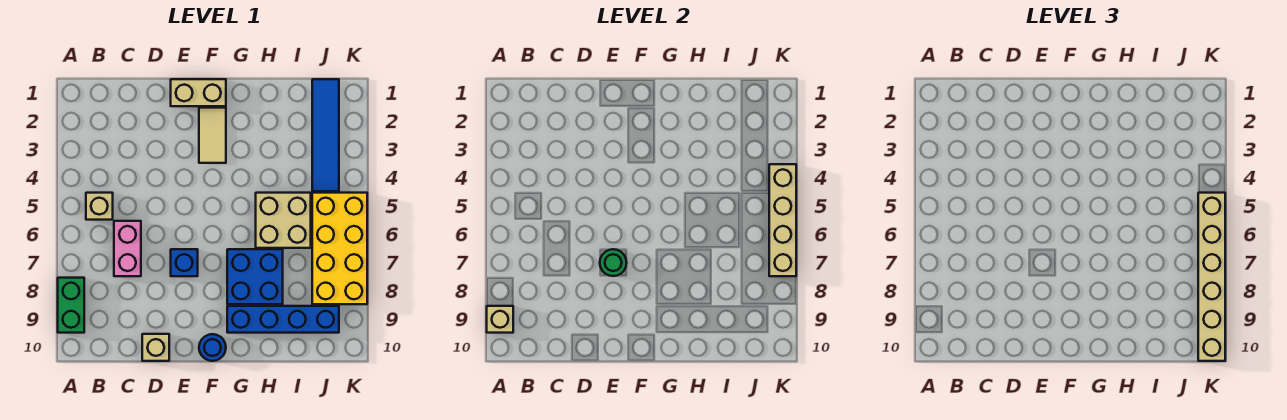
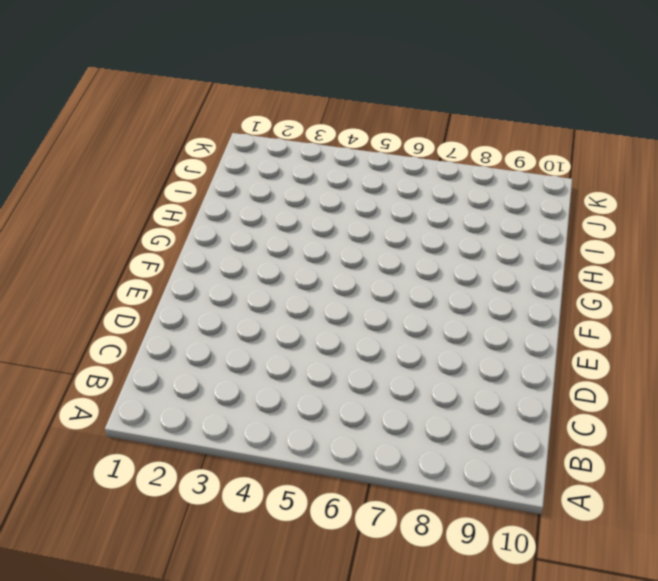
none -> green 1x2 brick [58,278,84,333]
none -> tan 1x1 brick [86,193,113,220]
none -> pink 1x2 brick [114,221,141,276]

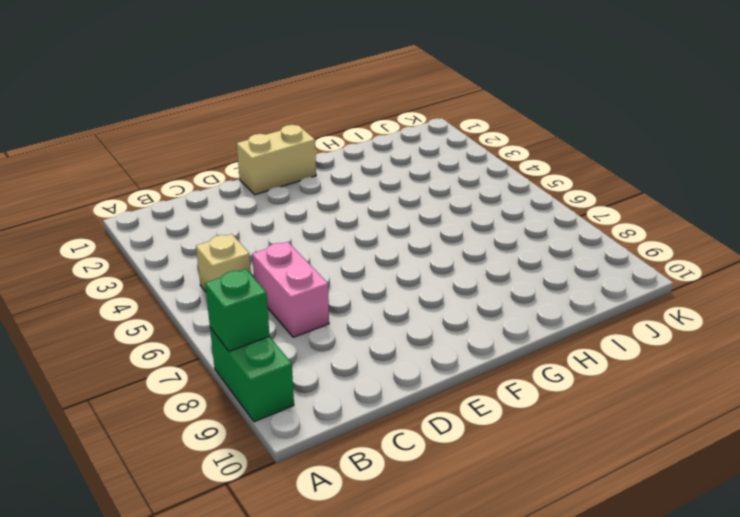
green 1x1 brick [205,269,270,351] -> none
none -> tan 1x1 brick [142,334,169,361]
none -> blue 1x1 brick [171,249,198,276]
none -> tan 1x2 tile [199,108,226,163]

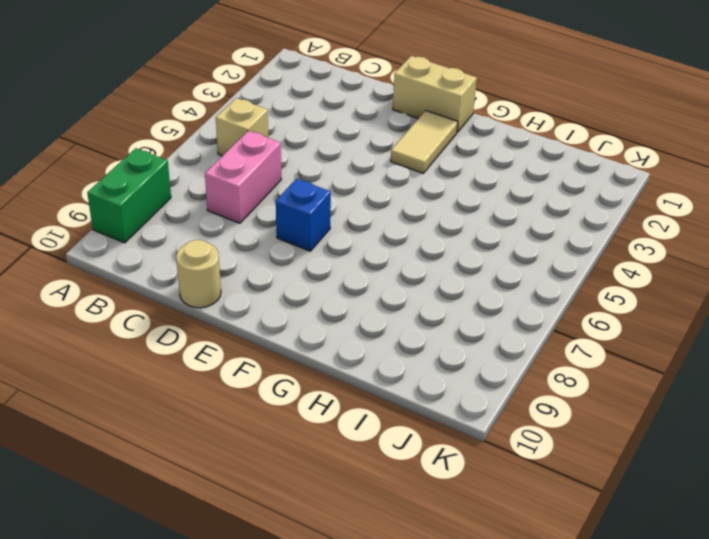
tan 1x1 round brick [176,240,221,308] -> tan 1x1 brick [142,334,169,361]
none -> blue 1x1 round brick [199,334,226,361]
none -> blue 2x2 brick [227,249,283,304]
none -> blue 1x4 brick [227,306,339,333]

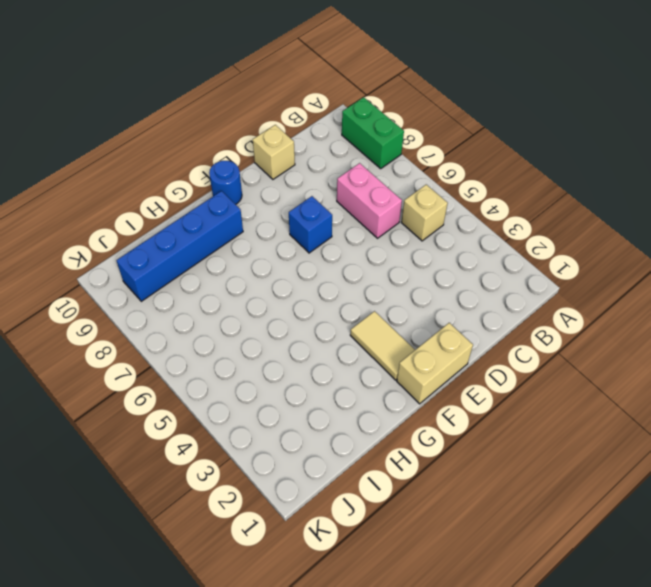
none -> blue 2x2 brick [227,249,283,304]
none -> tan 2x2 brick [256,193,311,248]
none -> blue 1x4 tile [312,79,339,191]

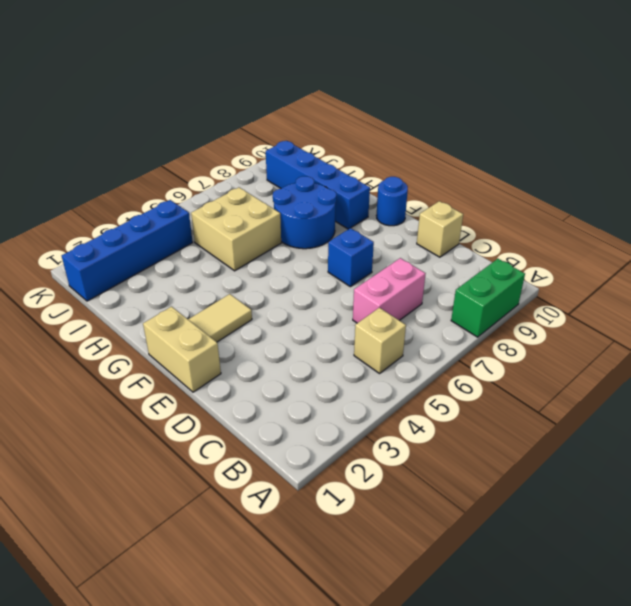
blue 2x2 round brick [273,176,336,249] -> blue 2x2 brick [227,249,283,304]
blue 1x4 brick [62,200,193,301] -> blue 1x4 tile [312,79,339,191]
none -> yellow 2x4 brick [312,193,367,304]
none -> tan 1x1 brick [487,306,513,333]
none -> green 1x1 round brick [600,249,627,276]

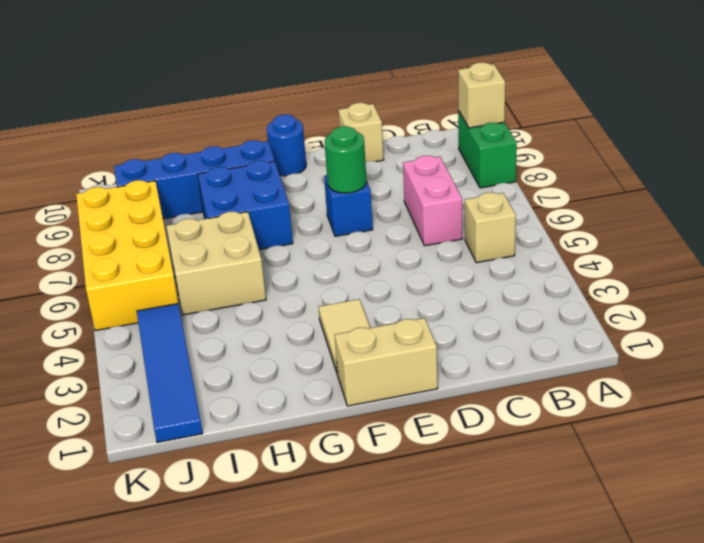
none -> tan 1x4 brick [769,164,796,276]
none -> tan 1x6 brick [1198,193,1225,361]

